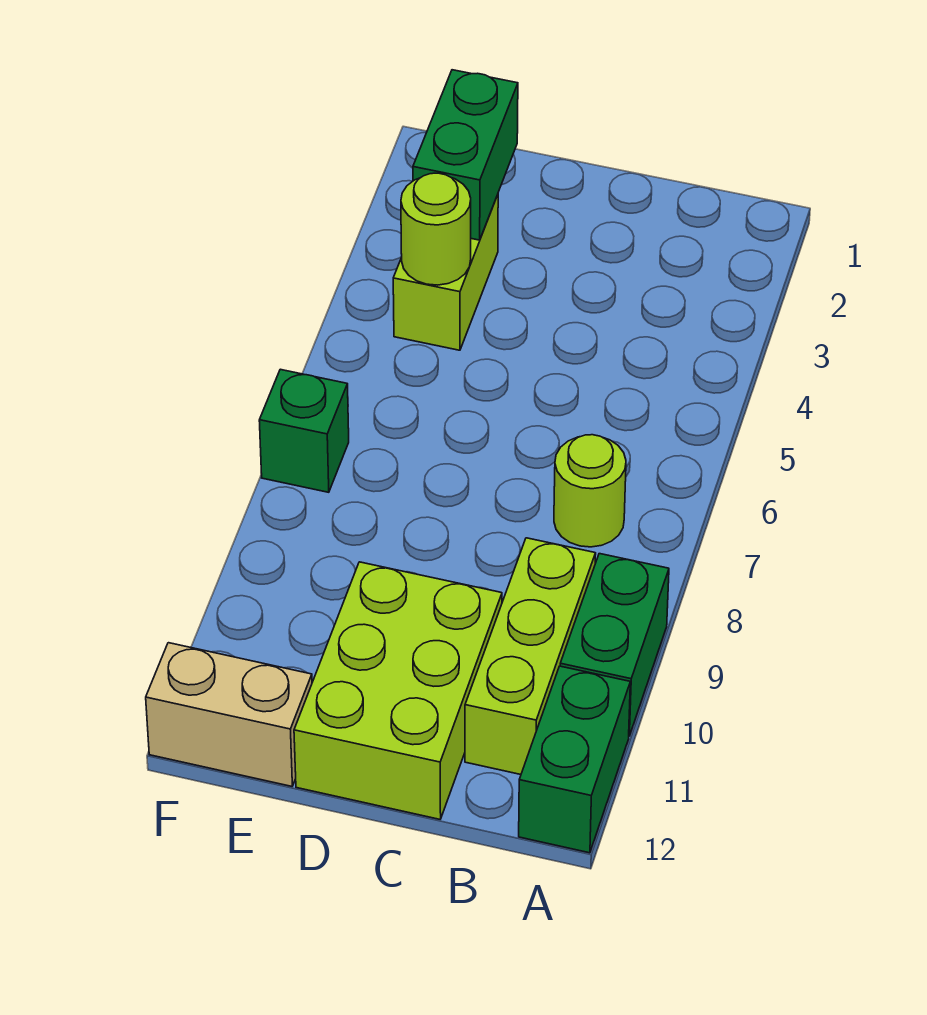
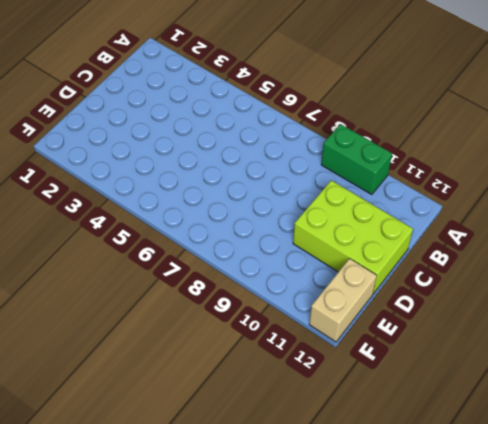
none -> green 1x2 brick [519,666,630,853]
none -> lime 1x1 round brick [554,435,626,547]

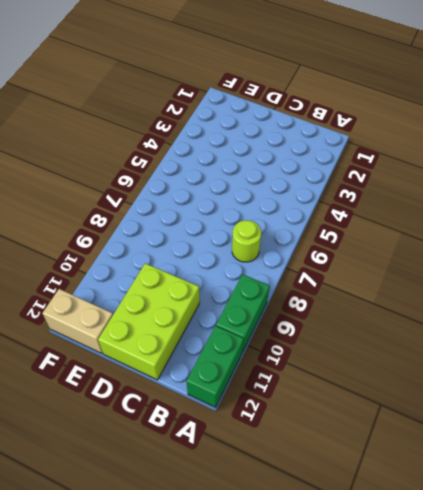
none -> lime 1x3 brick [465,538,596,775]
none -> lime 1x2 brick [393,195,498,350]

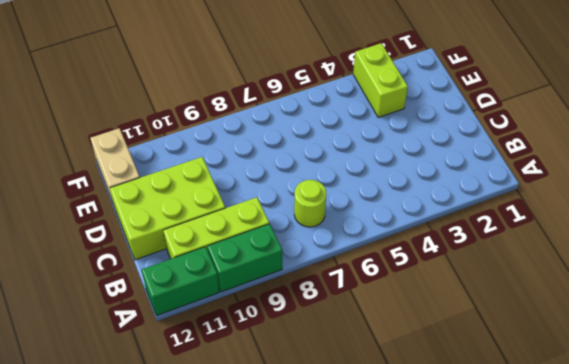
lime 1x2 brick [353,43,408,117] -> lime 1x2 brick turned to [393,195,498,350]
none -> green 1x1 brick [259,369,349,492]
none -> green 1x2 brick [413,70,518,240]

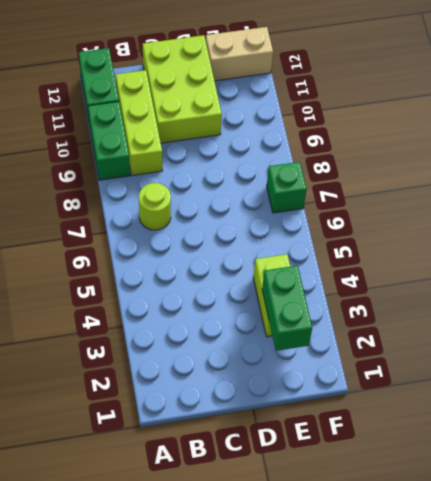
none -> lime 1x1 round brick [401,173,471,285]

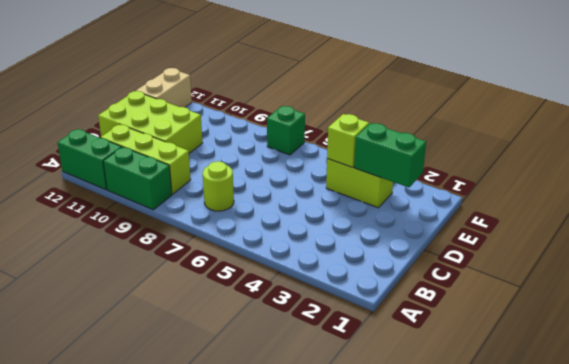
lime 1x1 brick [327,114,369,168] -> lime 1x1 round brick [401,173,471,285]

